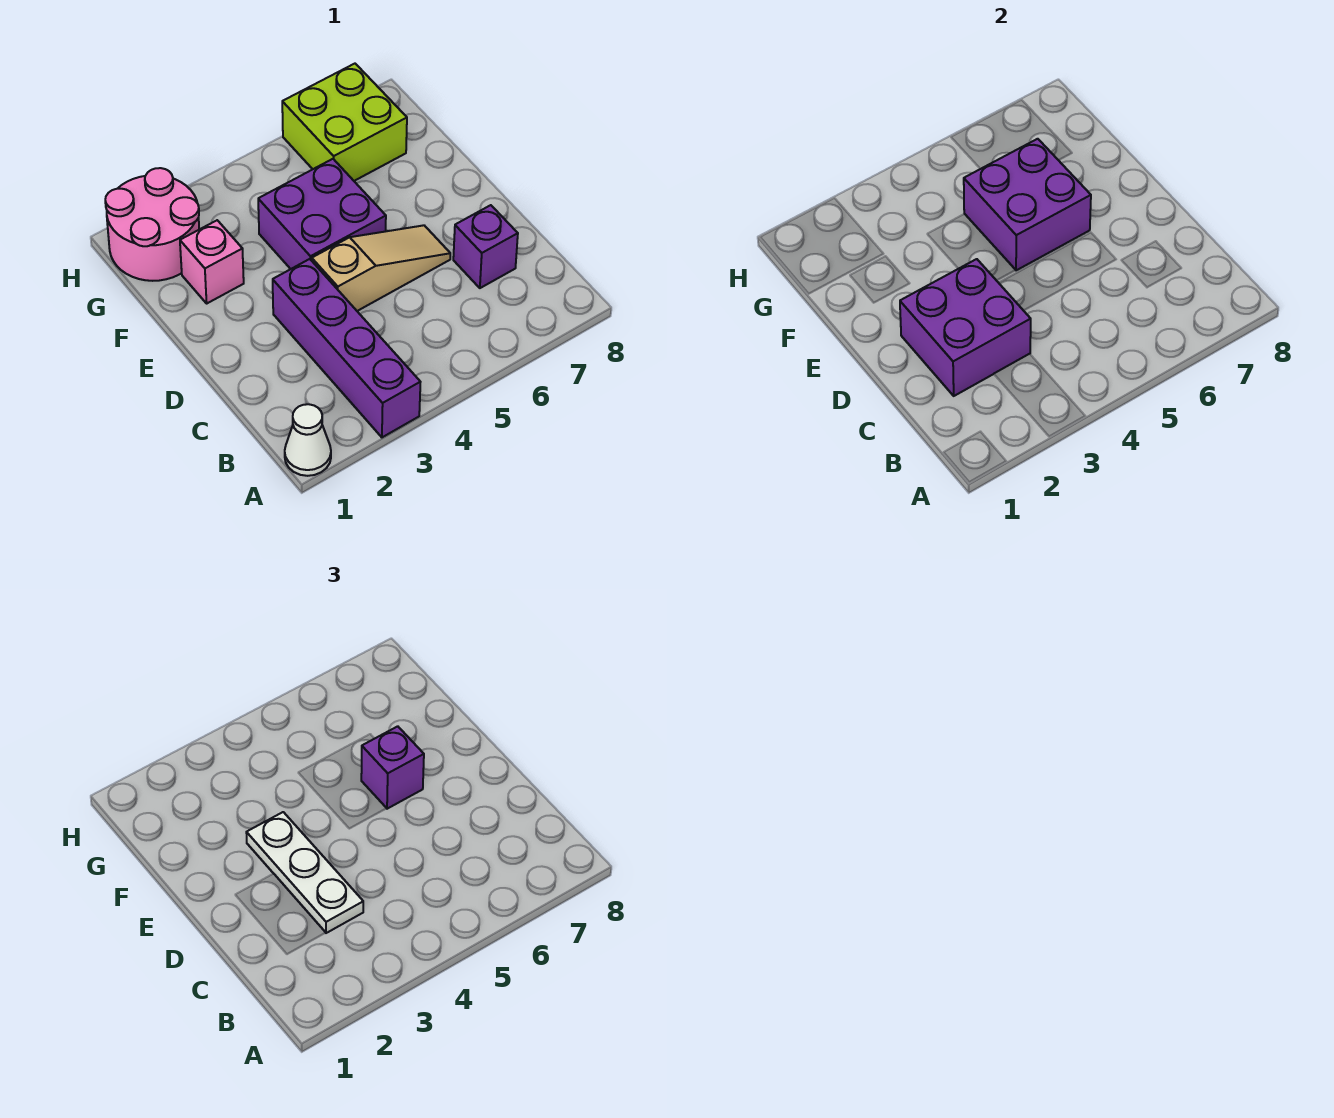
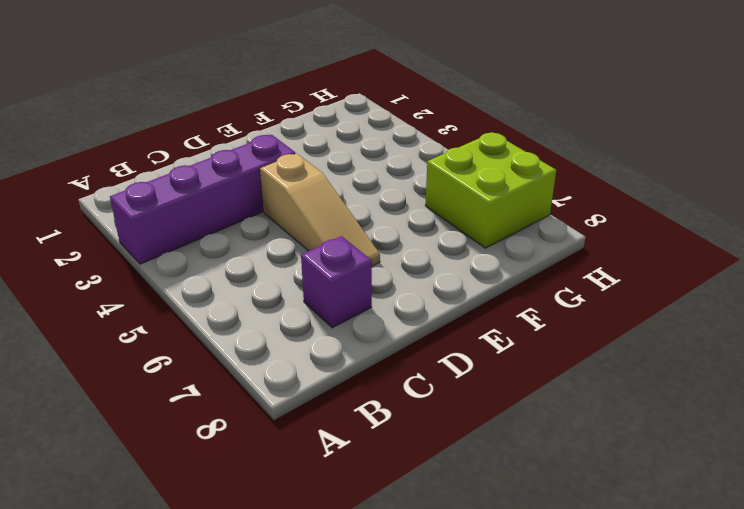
none -> white 1x1 cone [285,404,331,476]
none -> purple 2x2 brick [258,159,386,269]
none -> pink 1x1 brick [180,220,244,303]

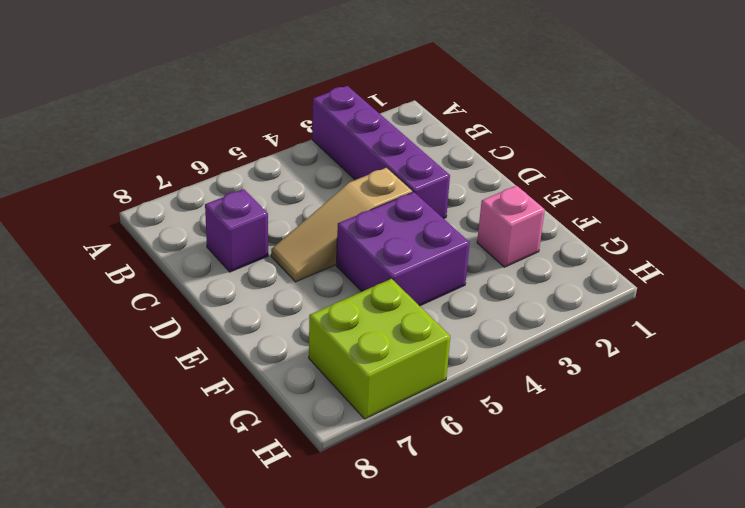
none -> white 1x1 cone [285,404,331,476]
none -> pink 2x2 round brick [105,168,199,281]
none -> purple 2x2 brick [900,259,1031,396]

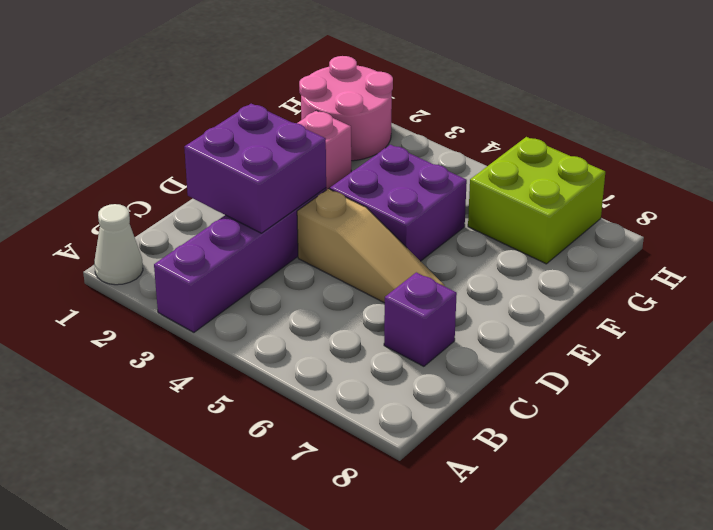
none -> purple 2x2 brick [964,139,1091,270]
none -> white 1x3 plate [246,812,363,933]
none -> purple 1x1 brick [361,726,424,809]

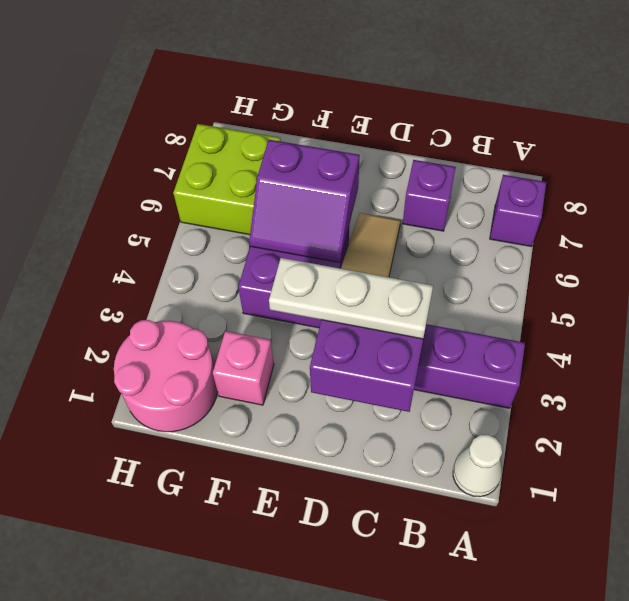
purple 1x1 brick [490,175,546,247] -> purple 1x1 brick moved to [361,726,424,809]
purple 2x2 slope [249,140,360,263] -> purple 2x2 brick [964,139,1091,270]

